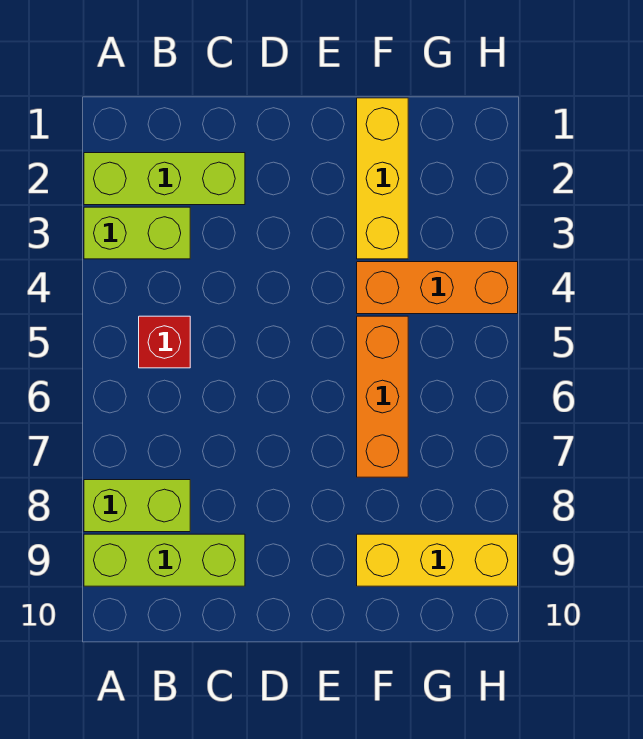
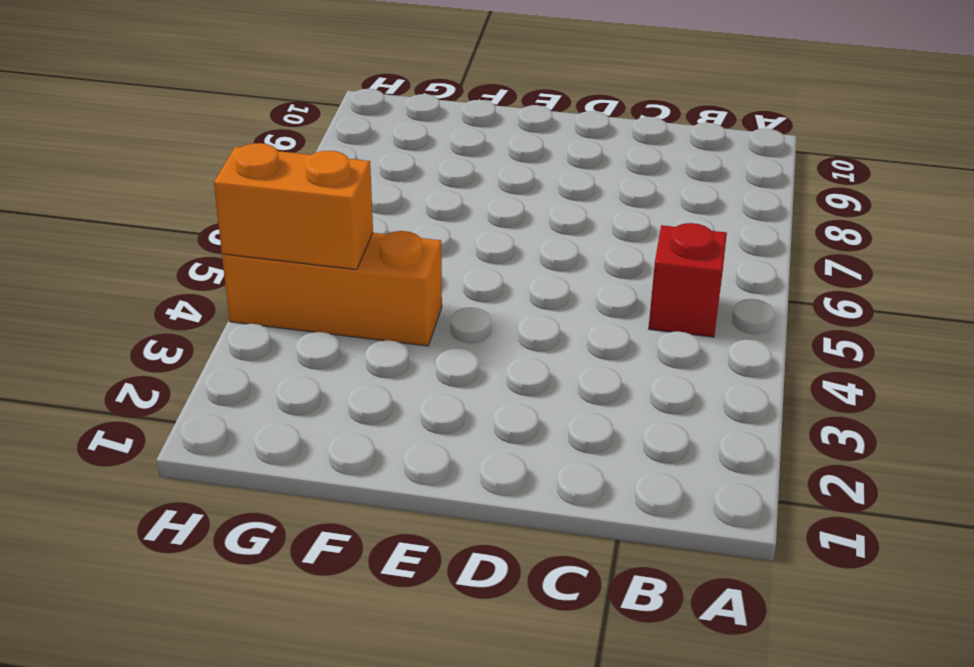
orange 1x2 brick [214,143,373,270] -> none
none -> lime 1x3 brick [84,153,245,205]
none -> lime 1x2 brick [84,207,190,259]

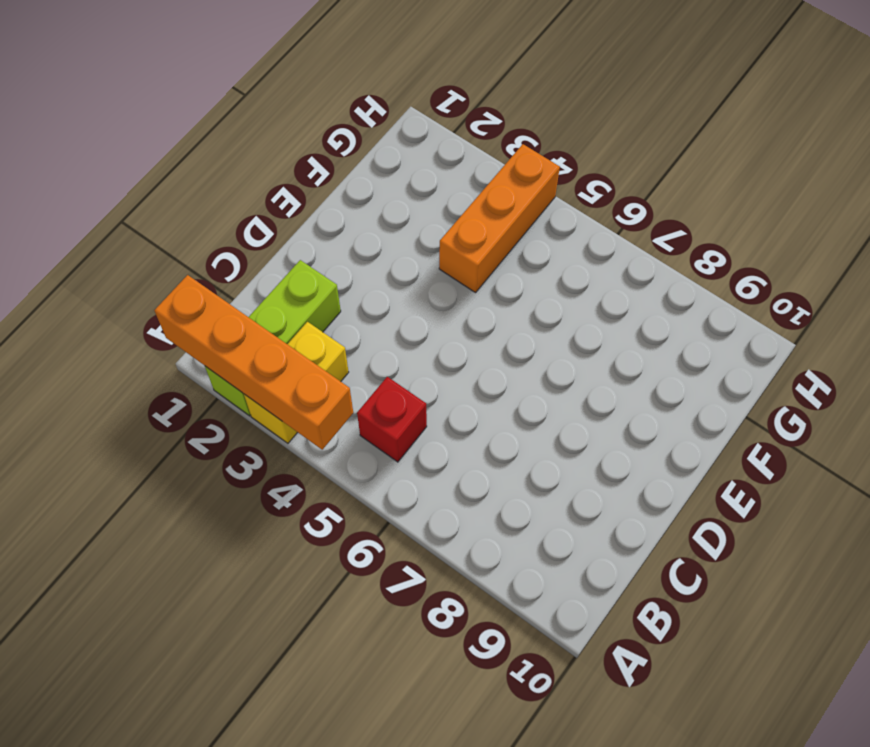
orange 1x4 brick [154,275,353,450] -> none
yellow 1x2 brick [244,322,349,443] -> lime 1x2 brick [84,207,190,259]
none -> lime 1x2 brick [84,480,190,532]
none -> lime 1x3 brick [84,534,245,586]

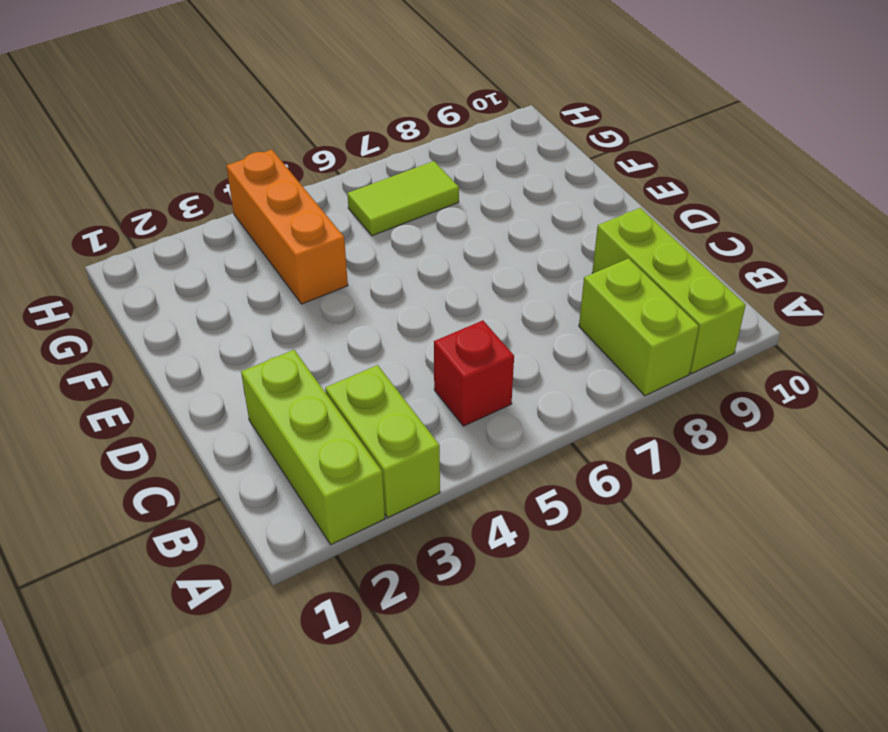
lime 1x2 tile [347,161,459,236] -> none
none -> yellow 1x3 brick [357,98,408,259]
none -> orange 1x3 brick [357,316,408,477]

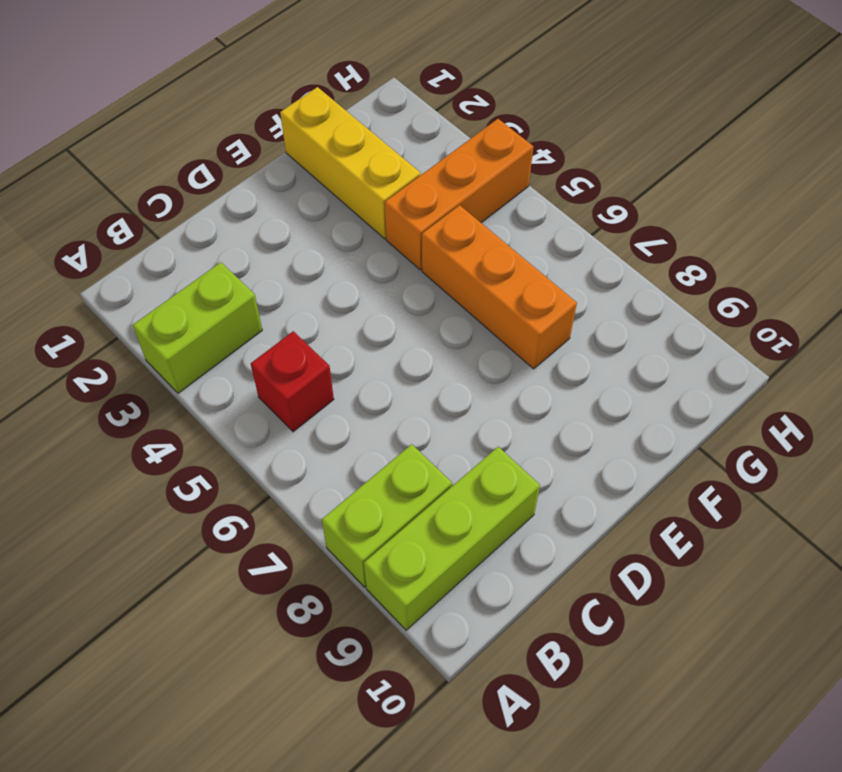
none -> lime 1x3 brick [84,153,245,205]
none -> yellow 1x3 brick [357,534,518,586]

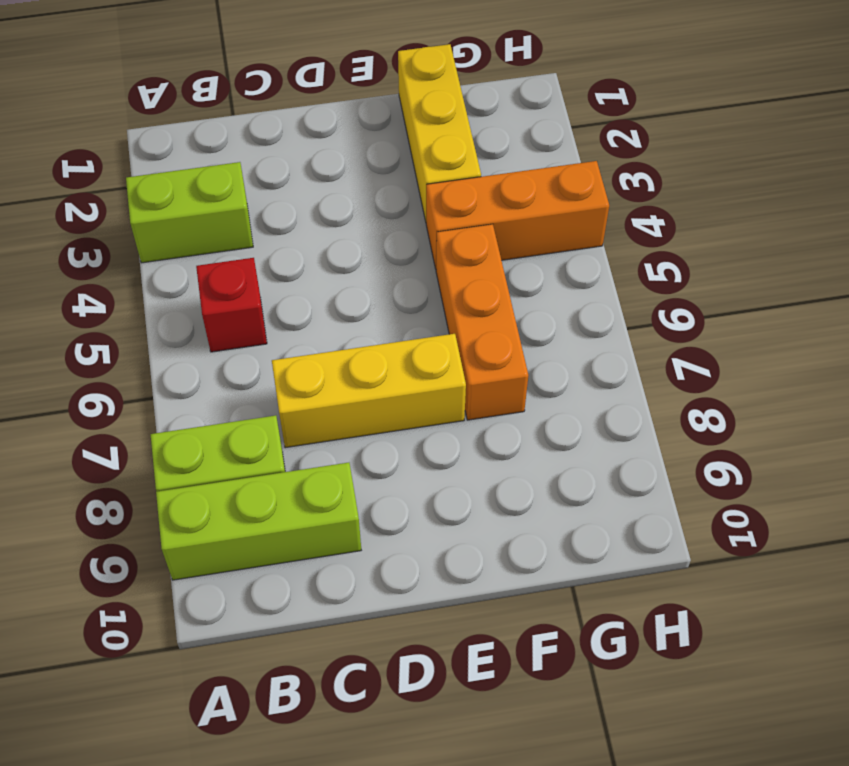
yellow 1x3 brick [272,334,466,448] -> yellow 1x3 brick moved to [357,534,518,586]
none -> lime 1x3 brick [84,153,245,205]

